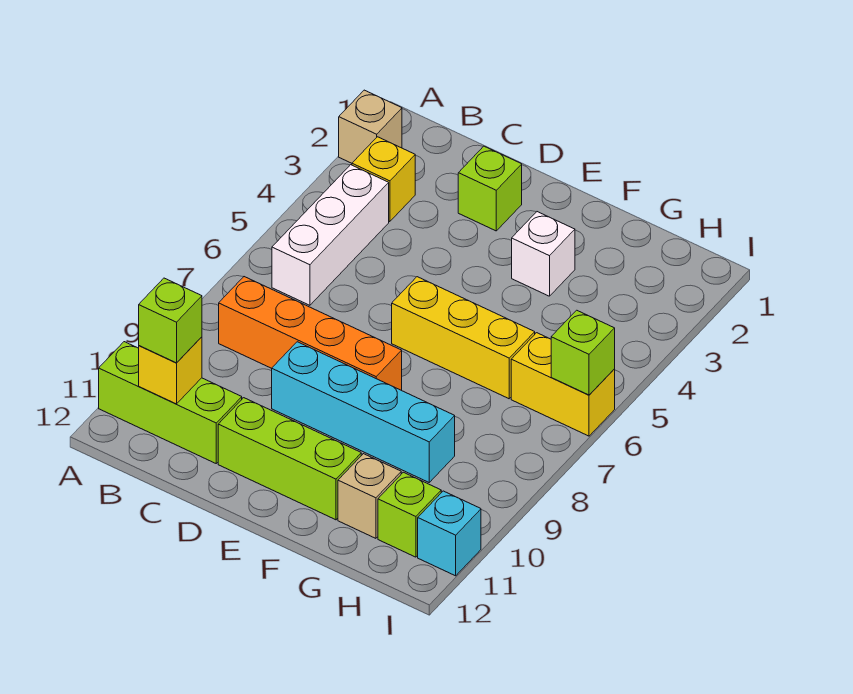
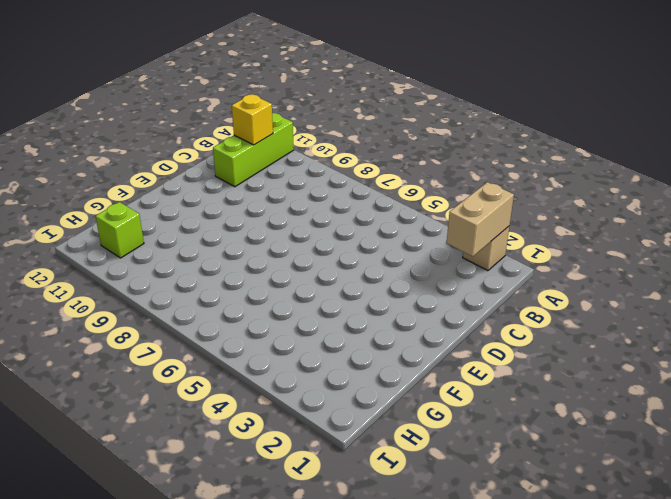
tan 1x2 brick [447,182,514,256] -> none
none -> yellow 1x1 brick [352,137,415,222]
none -> white 1x3 brick [272,165,389,305]
none -> orange 1x4 brick [219,277,402,390]

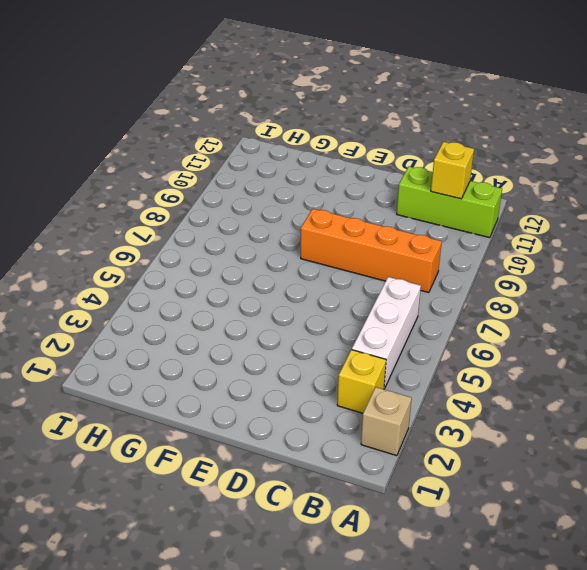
none -> lime 1x1 brick [458,146,522,231]
none -> cyan 1x4 brick [272,342,455,482]
none -> lime 1x3 brick [218,398,361,520]

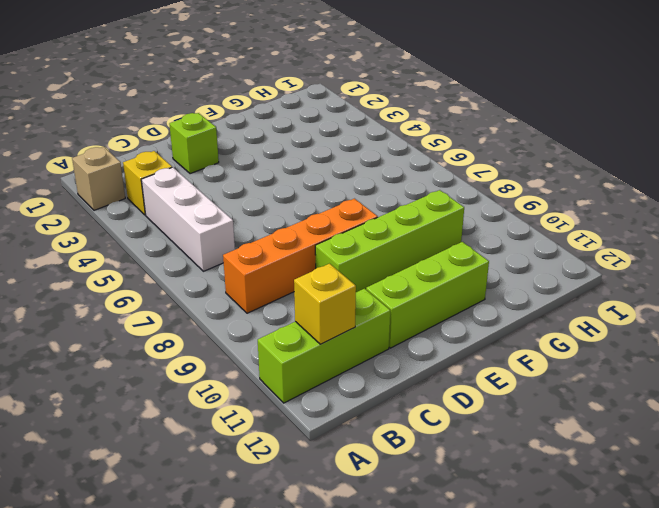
lime 1x4 brick [315,190,464,292] -> cyan 1x4 brick [272,342,455,482]
none -> yellow 1x3 brick [392,277,535,399]
none -> white 1x1 brick [512,212,575,296]
none -> tan 1x1 brick [338,454,401,538]

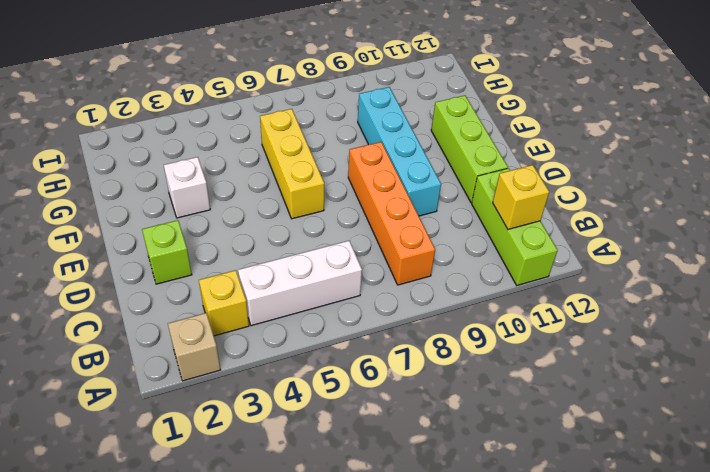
none -> tan 1x1 brick [338,454,401,538]
none -> yellow 1x2 brick [511,333,615,436]
none -> lime 1x1 brick [378,472,441,557]

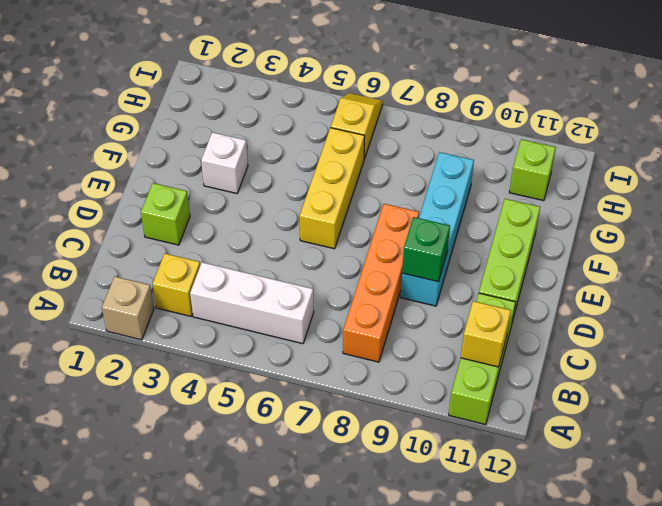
green 1x1 brick [402,217,450,282] -> none
yellow 1x2 slope [331,93,383,159] -> yellow 1x2 brick [511,333,615,436]
none -> tan 1x1 brick [338,454,401,538]
none -> cyan 1x1 brick [418,491,481,576]
none -> lime 1x1 brick [551,310,615,395]

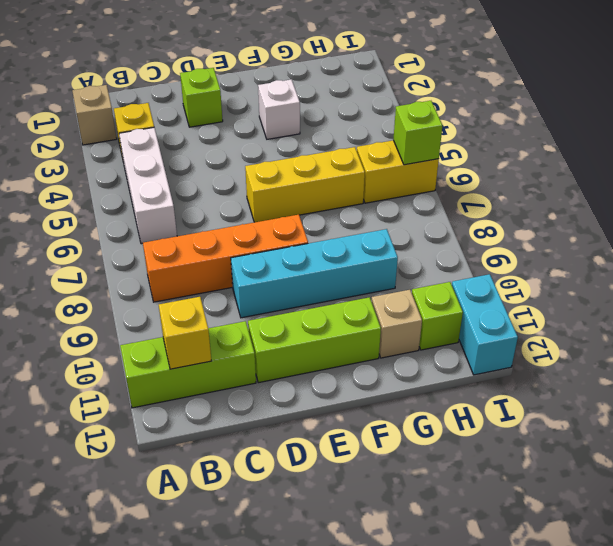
cyan 1x2 brick [452,274,518,375] -> cyan 1x1 brick [418,491,481,576]
none -> lime 1x1 brick [139,278,202,363]

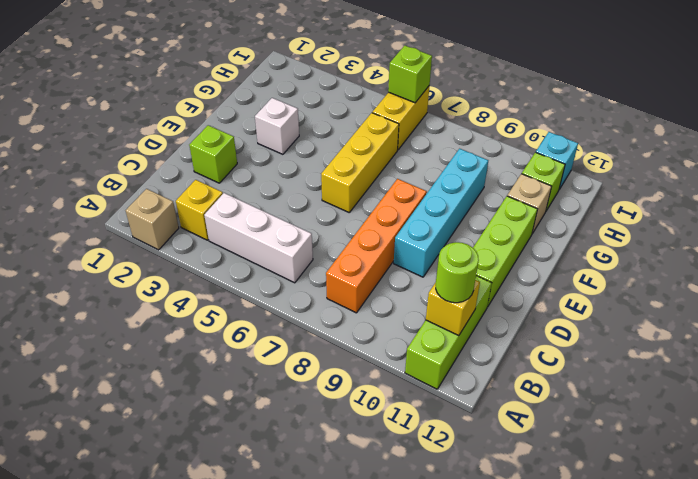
lime 1x1 round brick [436,242,479,303] -> lime 1x1 brick [139,278,202,363]

